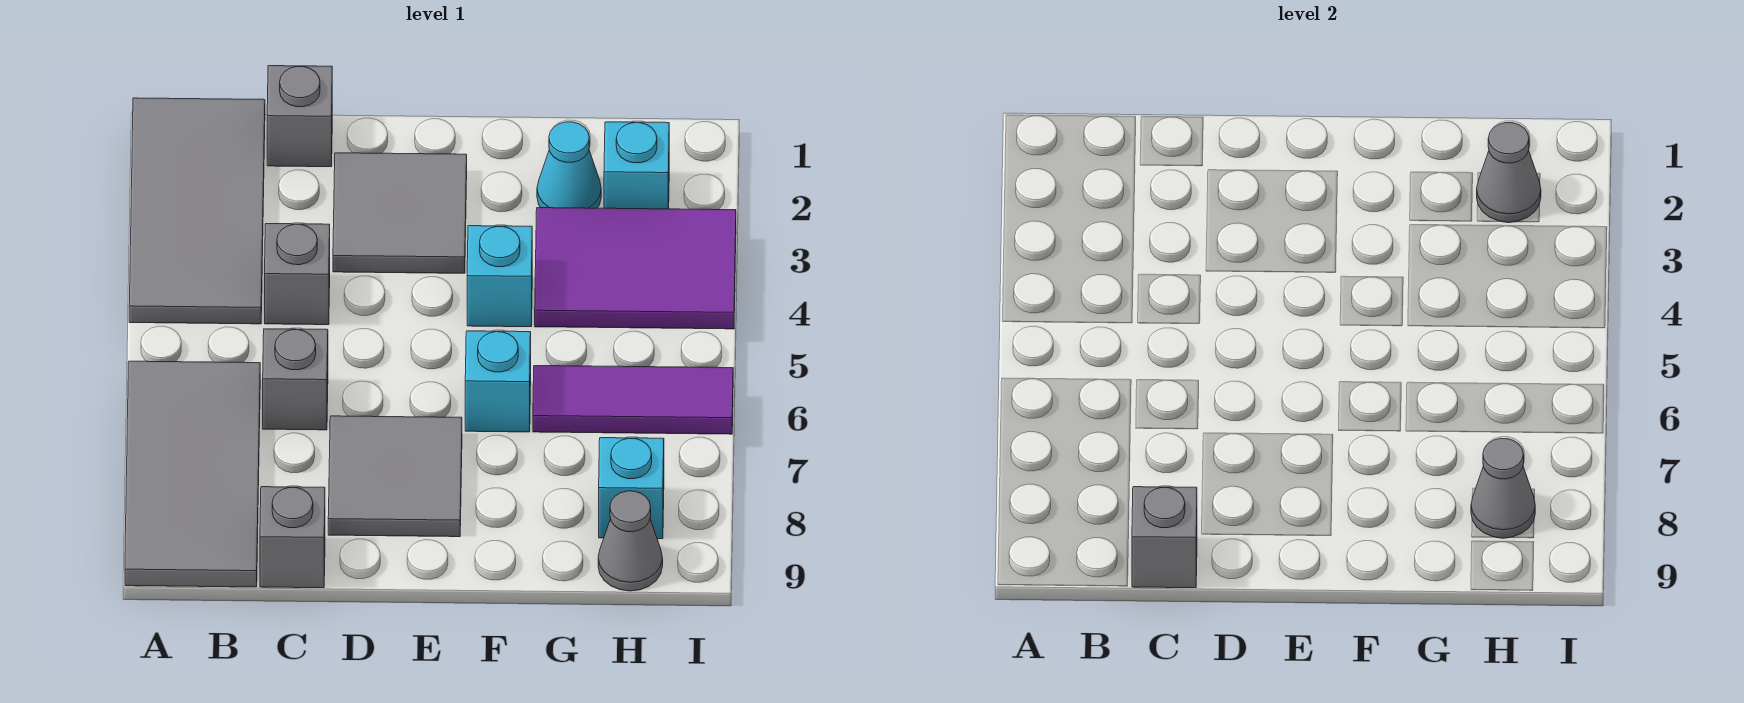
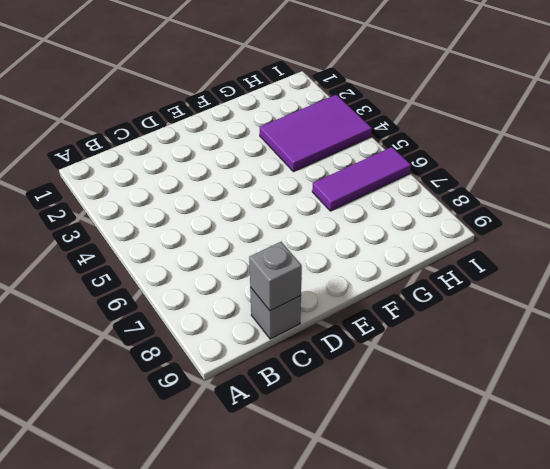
none -> grey 2x4 tile [129,98,265,324]
none -> grey 2x4 tile [125,361,260,587]
none -> grey 1x1 brick [267,66,332,167]

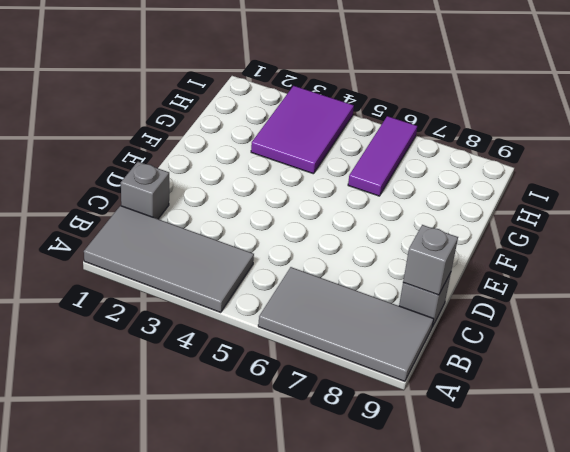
none -> grey 1x1 brick [265,224,330,325]
none -> grey 1x1 brick [263,329,328,430]
none -> grey 2x2 tile [333,153,467,273]

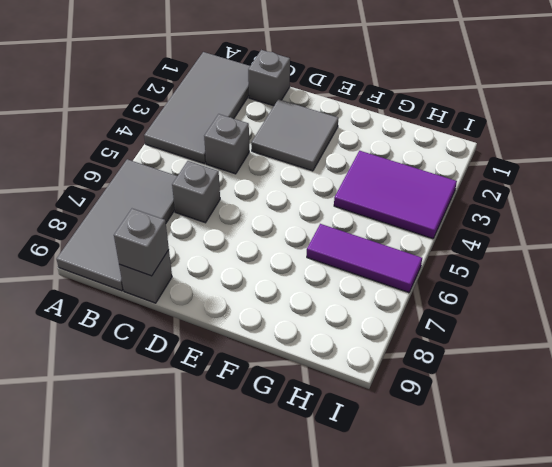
none -> grey 2x2 tile [328,416,462,537]
none -> cyan 1x1 brick [467,226,532,327]
none -> cyan 1x1 brick [465,331,531,432]

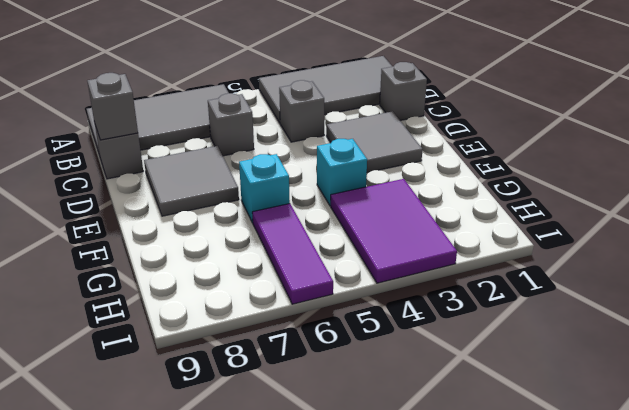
none -> cyan 1x1 cone [537,122,601,208]
none -> cyan 1x1 brick [604,122,669,209]
none -> cyan 1x1 brick [599,438,664,539]

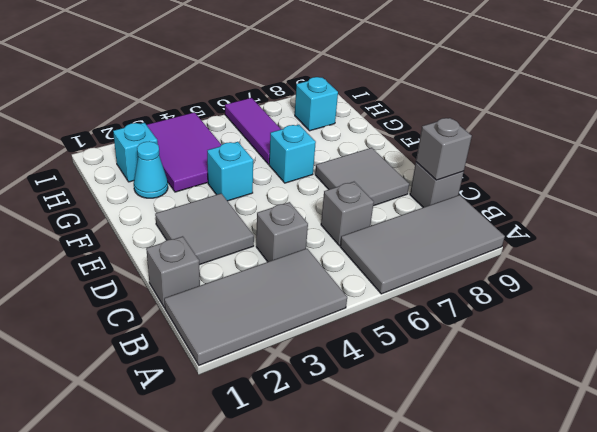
none -> grey 1x1 cone [598,491,663,591]
none -> grey 1x1 cone [1477,123,1541,223]
none -> grey 1x1 cone [1471,438,1535,538]

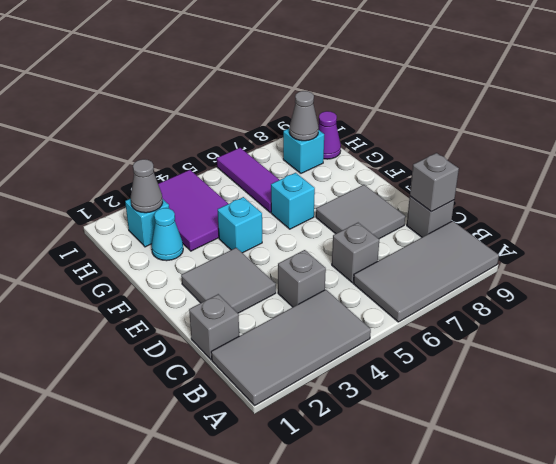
purple 1x1 cone [318,111,341,159] -> grey 1x1 cone [598,491,663,591]

